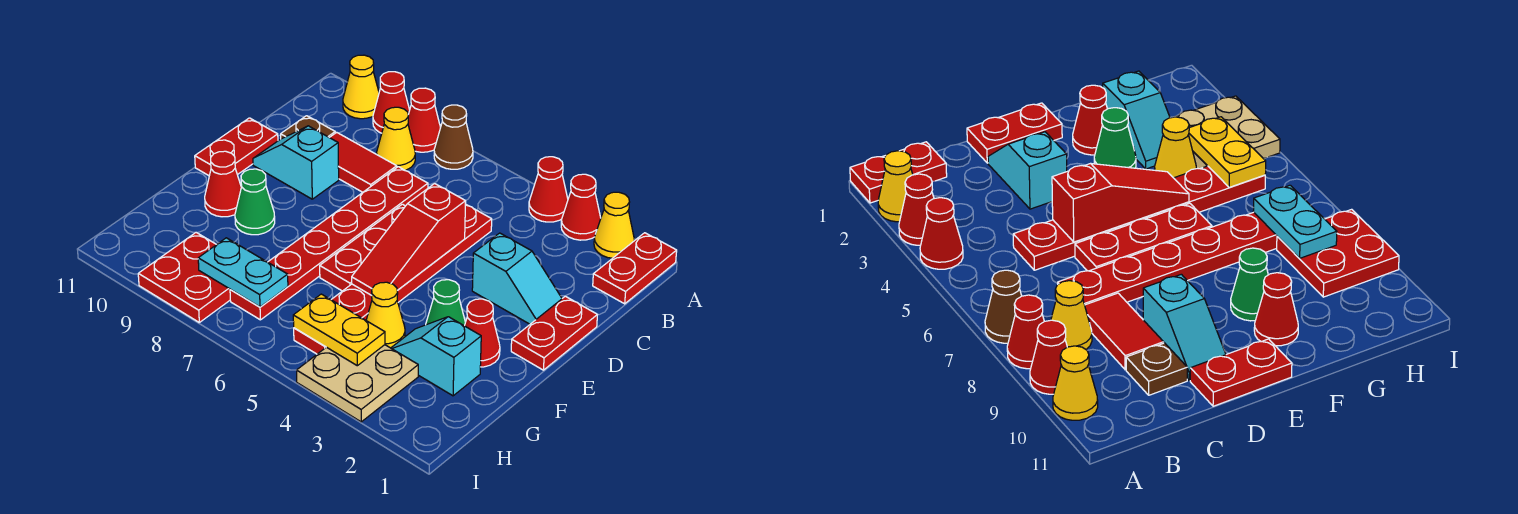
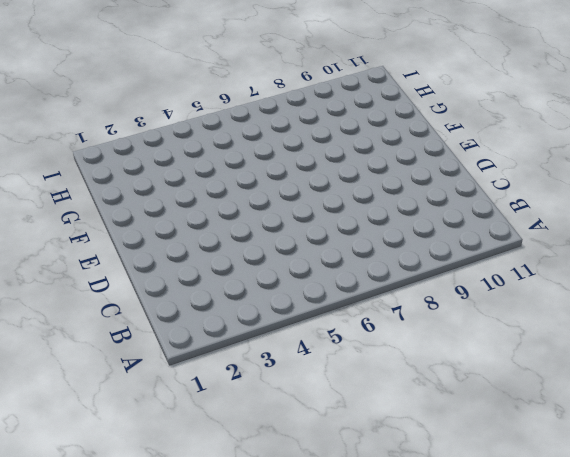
none -> red 1x2 plate [593,233,677,304]
none -> yellow 1x1 cone [594,192,635,258]
none -> red 1x1 cone [561,174,601,240]

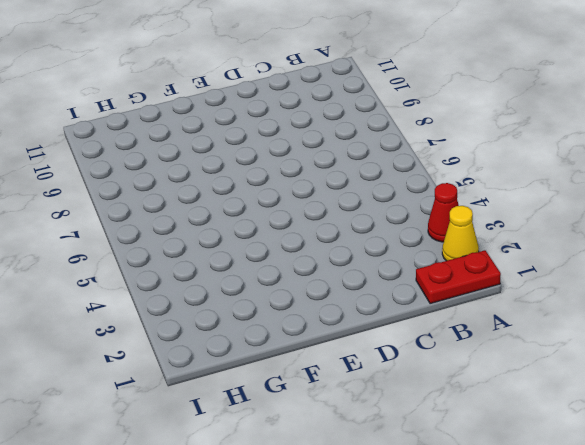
none -> red 1x1 cone [529,157,568,222]
none -> brown 1x1 cone [434,105,473,169]
none -> red 1x1 cone [408,88,441,152]

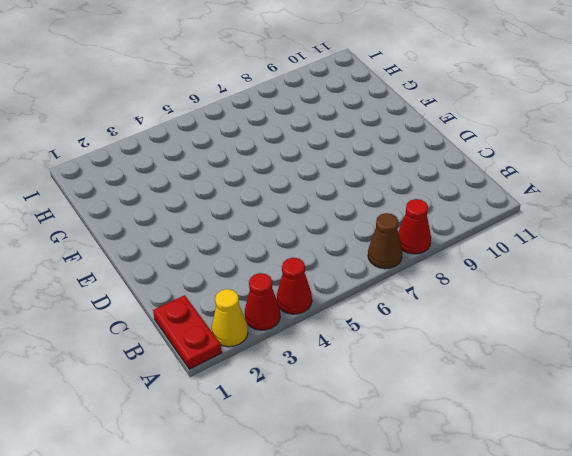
none -> red 1x1 cone [373,72,410,133]
none -> yellow 1x1 cone [343,55,379,119]
none -> yellow 1x1 cone [377,107,415,170]

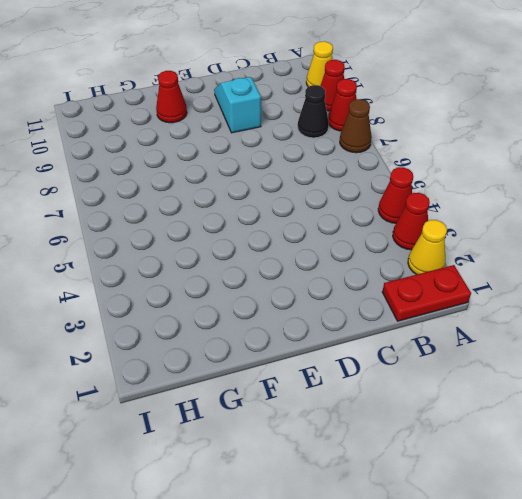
black 1x1 cone [298,85,329,138] -> yellow 1x1 cone [377,107,415,170]
none -> red 1x6 plate [294,204,492,354]
none -> red 1x6 plate [230,167,428,320]
none -> red 1x2 tile [330,132,397,192]

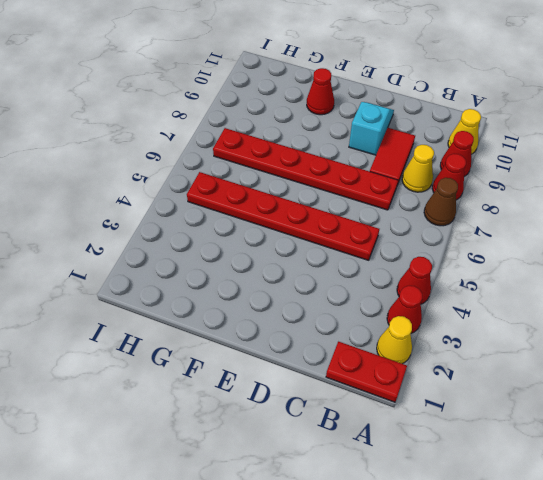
none -> brown 1x1 plate [281,116,335,139]
none -> red 1x2 plate [511,296,597,370]
none -> cyan 1x2 slope [472,233,562,324]

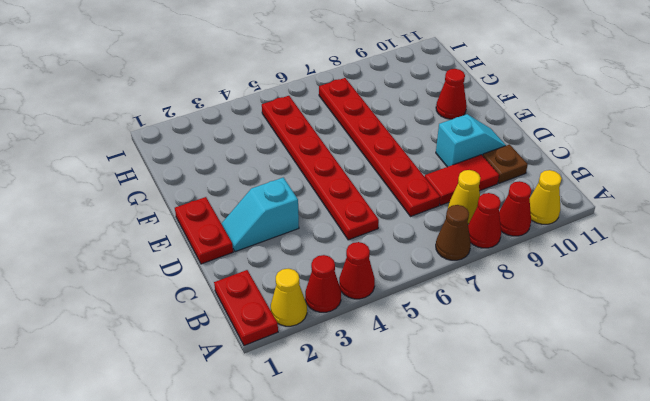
none -> red 1x3 plate [320,204,405,291]
none -> red 1x2 plate [195,118,278,176]
none -> red 1x1 cone [465,299,500,367]

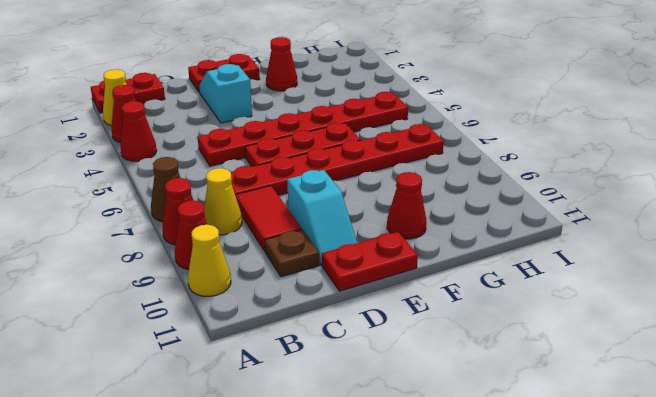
none -> green 1x1 cone [426,280,465,326]
none -> green 1x1 cone [235,169,275,235]
none -> cyan 1x2 slope [391,317,481,396]

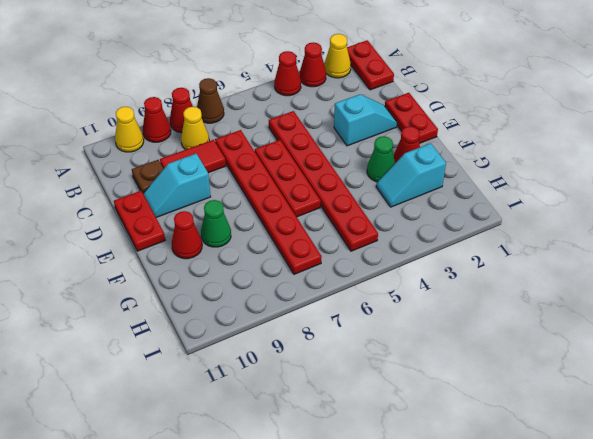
none -> yellow 1x1 cone [366,282,405,348]
none -> tan 2x2 plate [297,345,418,422]
none -> red 2x2 plate [138,232,230,322]

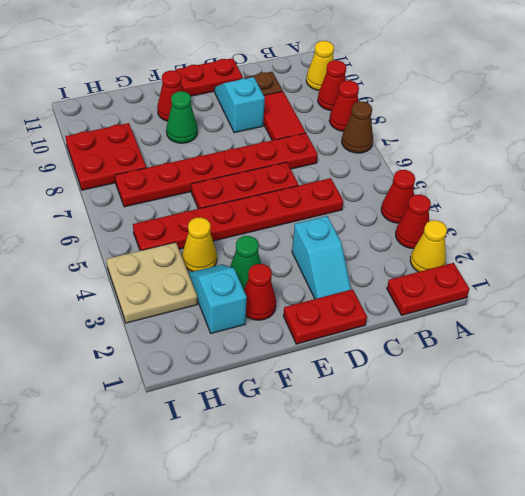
none -> yellow 1x1 cone [377,107,415,170]
none -> red 1x3 slope [352,184,466,296]
none -> yellow 1x2 plate [293,294,385,366]

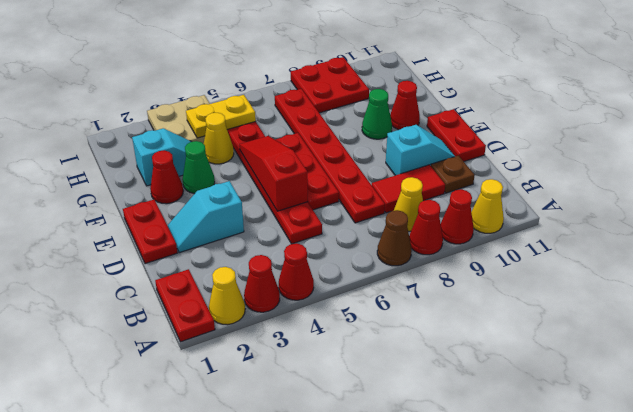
none -> cyan 1x2 plate [198,238,288,307]

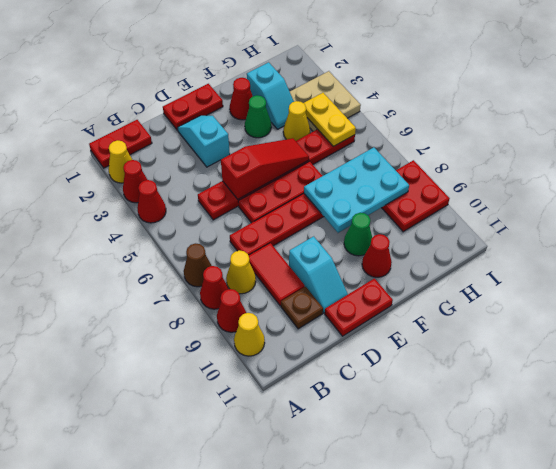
cyan 2x3 plate [304,147,409,233] -> cyan 1x2 plate [198,238,288,307]

